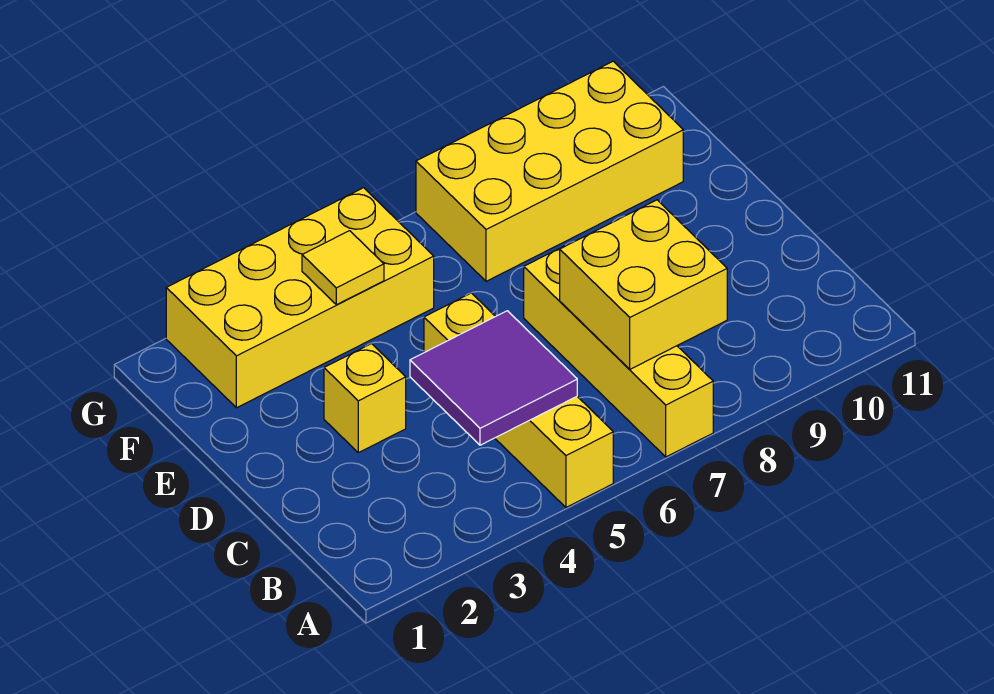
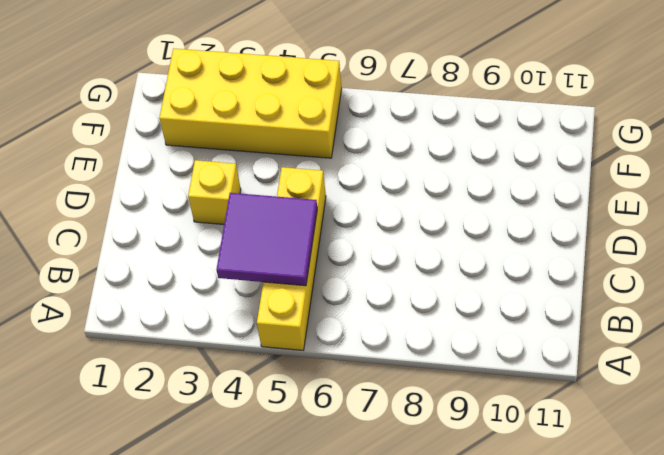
none -> yellow 1x4 brick [524,243,713,457]
none -> yellow 2x4 brick [416,61,683,281]

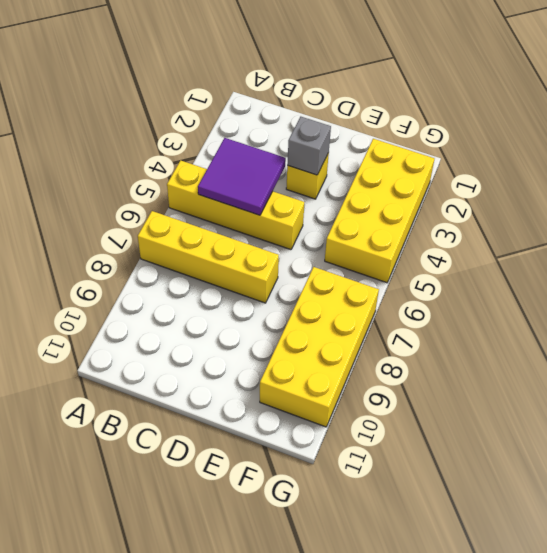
grey 1x1 brick [287,117,331,175] -> none
none -> yellow 2x2 brick [560,200,727,369]
none -> yellow 1x1 tile [302,231,384,305]

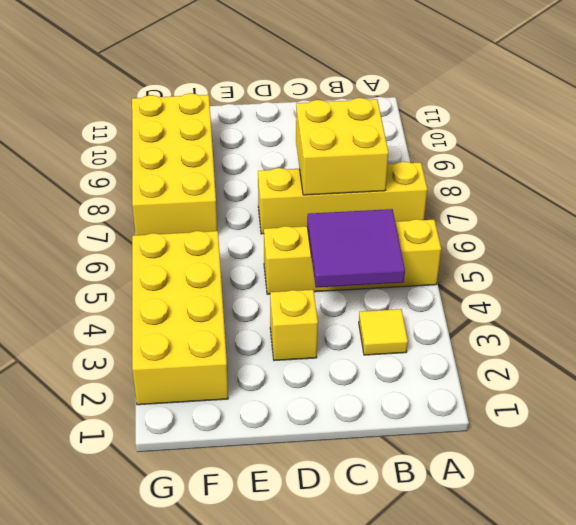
yellow 1x1 tile [359,309,408,355] -> yellow 1x1 tile moved to [302,231,384,305]

